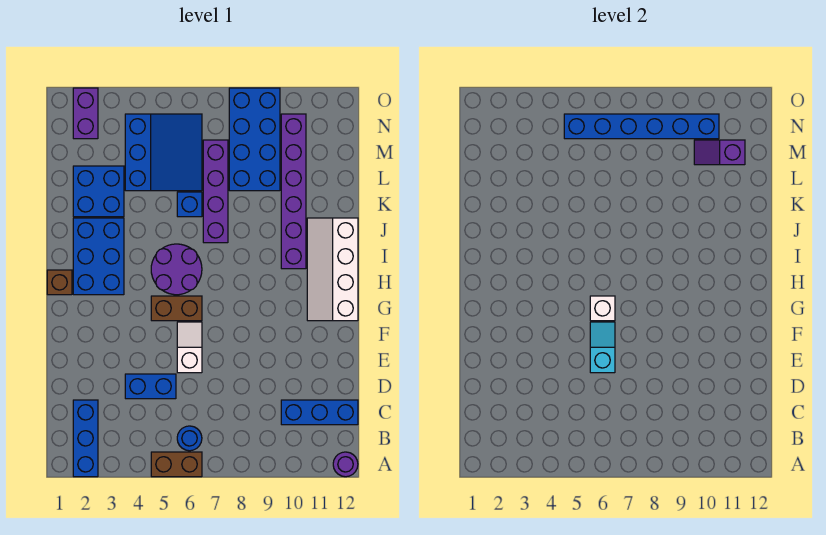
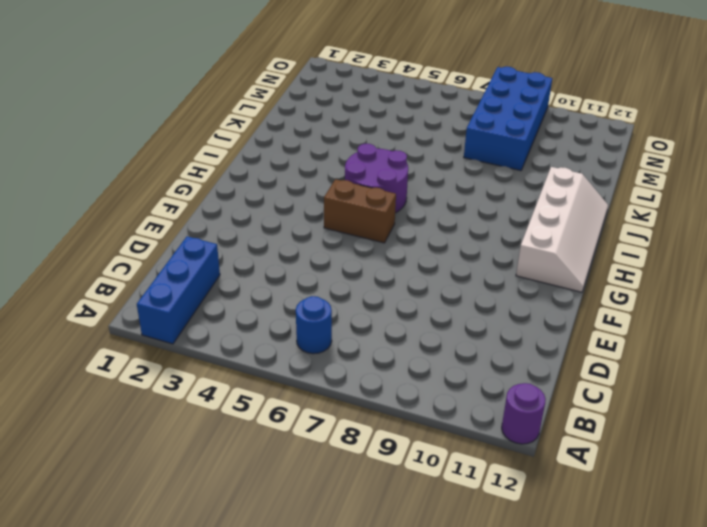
white 2x4 slope [516,167,608,292] -> white 2x4 slope turned to [307,218,358,321]
none -> brown 1x2 brick [151,452,202,477]
none -> blue 1x3 brick [281,400,358,425]
none -> blue 1x2 brick [125,374,176,399]

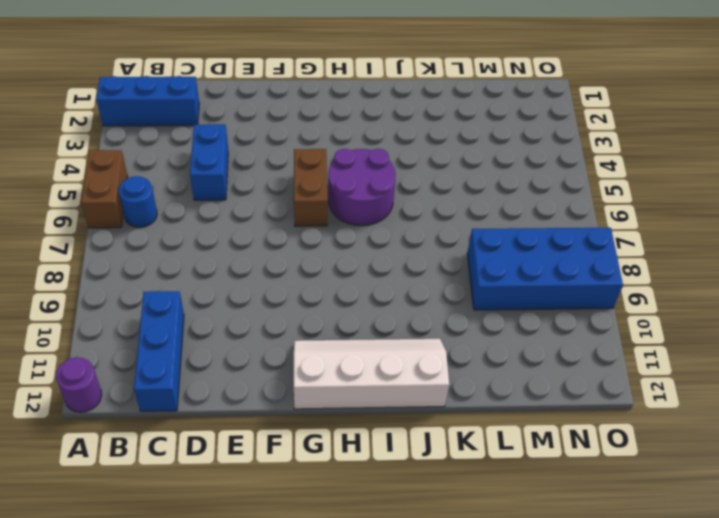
none -> white 1x2 slope [177,322,202,373]
none -> brown 1x1 brick [47,270,72,295]
none -> blue 2x3 brick [73,218,124,295]

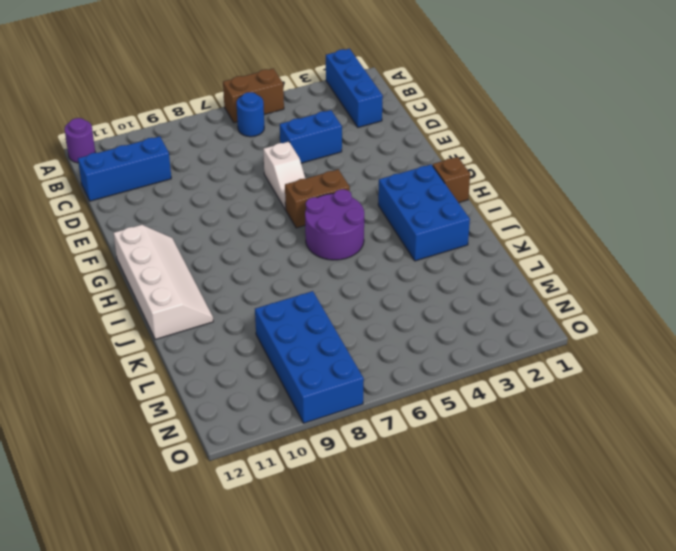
none -> purple 1x6 brick [281,114,306,269]
none -> purple 1x4 brick [203,140,228,243]
none -> blue 2x2 brick [73,166,124,217]

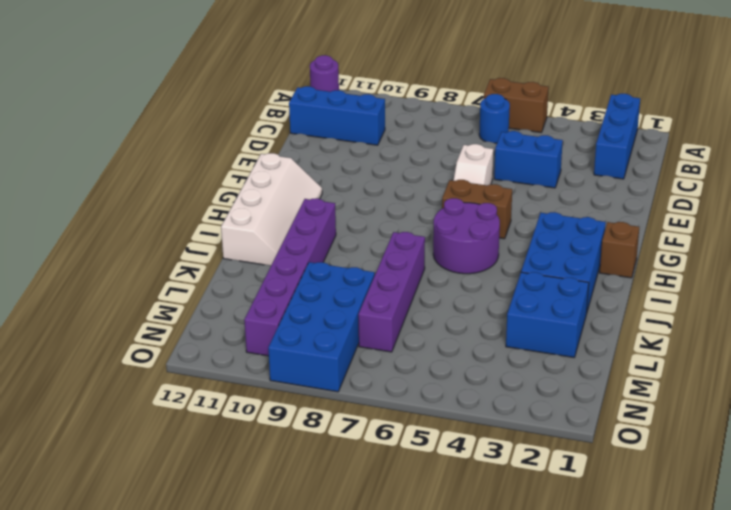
none -> blue 1x1 brick [177,192,202,217]
none -> blue 3x3 slope [125,114,202,191]
none -> purple 1x2 brick [73,88,98,139]

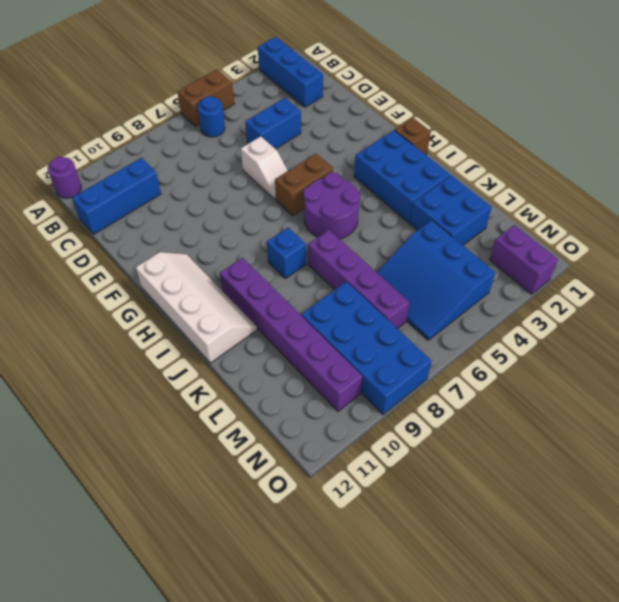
blue 1x1 brick [267,228,306,279] -> blue 1x1 brick moved to [177,192,202,217]
none -> cyan 1x2 slope [590,322,615,373]
none -> white 1x1 brick [590,296,615,321]
none -> purple 1x2 slope [694,140,745,165]

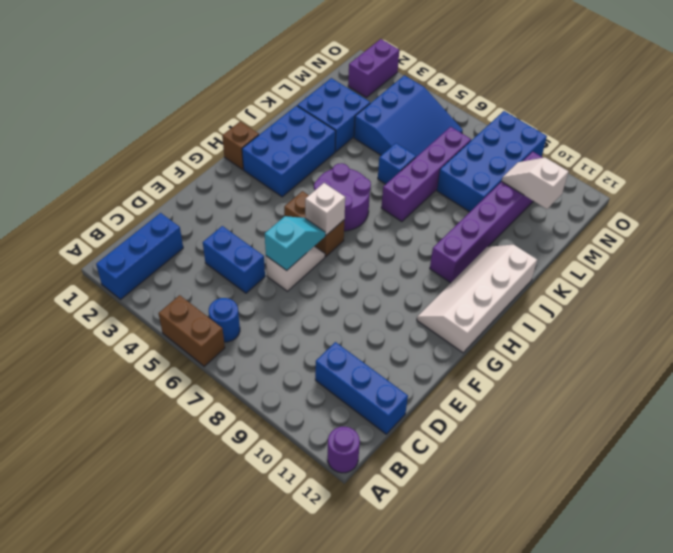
white 1x2 slope [502,158,569,209] -> purple 1x2 slope [694,140,745,165]
none -> blue 1x6 brick [564,114,719,139]

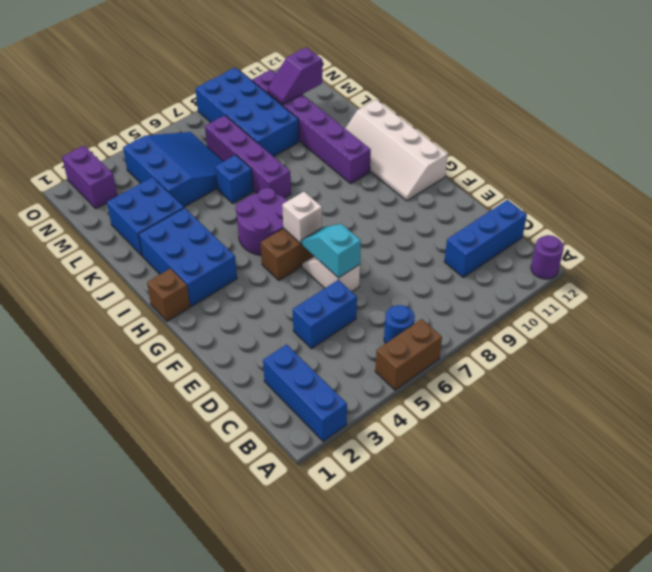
none -> blue 1x6 brick [564,114,719,139]

